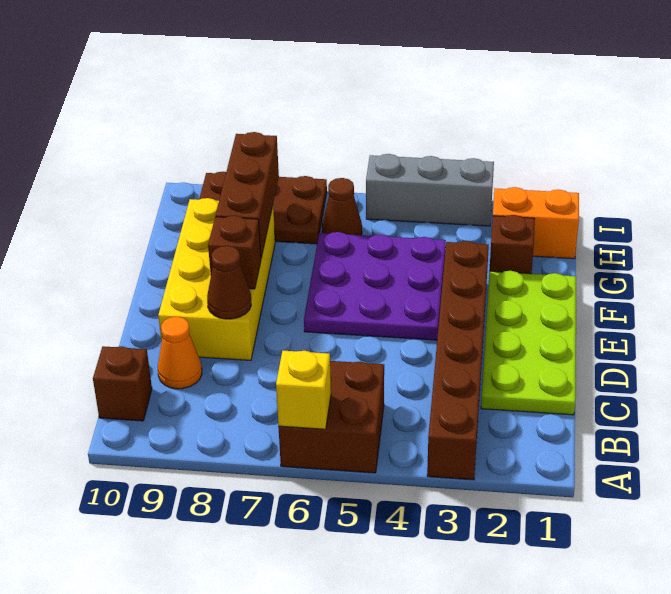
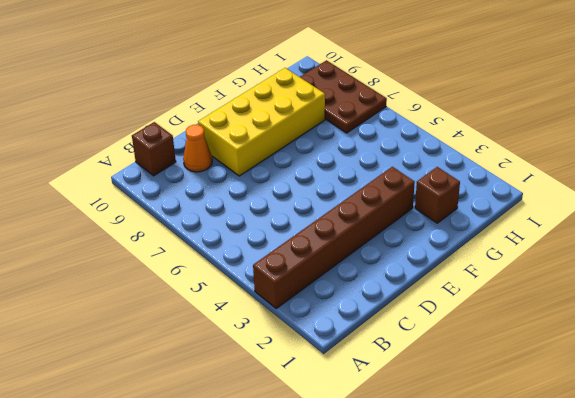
none -> brown 2x2 brick [279,361,384,473]
none -> lime 2x4 plate [481,271,576,415]
none -> purple 3x3 plate [304,232,446,340]

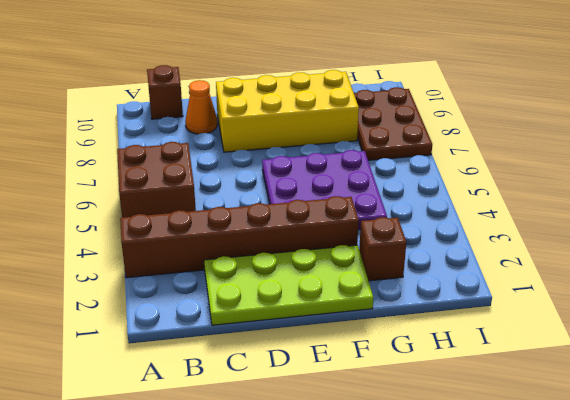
none -> orange 1x2 brick [493,187,579,259]
none -> brown 1x1 cone [322,178,362,235]
none -> grey 1x3 brick [366,154,494,226]

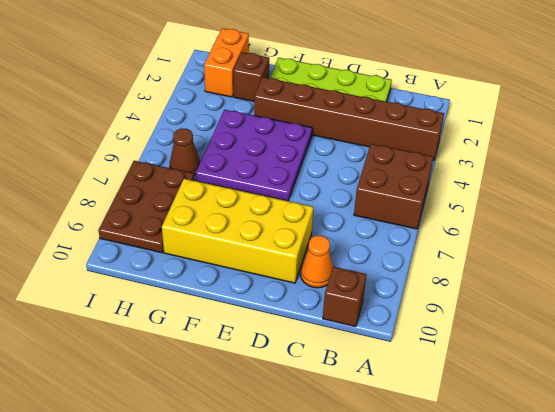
none -> grey 1x3 brick [366,154,494,226]
none -> yellow 1x1 brick [276,351,331,429]
none -> brown 1x1 cone [207,246,251,319]

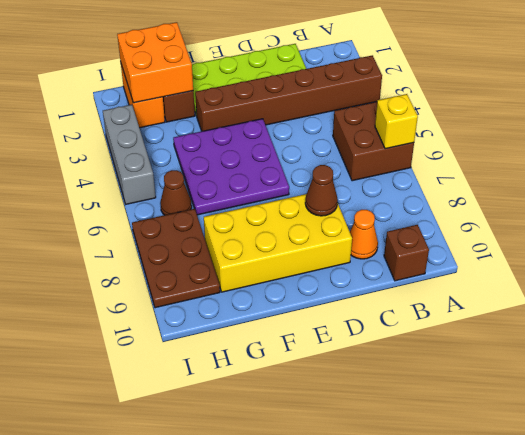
orange 2x2 brick [117,22,193,103] -> none
none -> brown 1x1 brick [208,216,261,289]
none -> brown 1x3 brick [216,132,279,258]

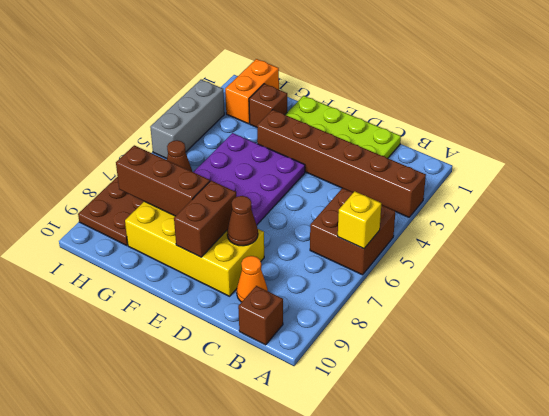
brown 1x2 brick [174,181,236,257] -> brown 1x1 brick [208,216,261,289]

